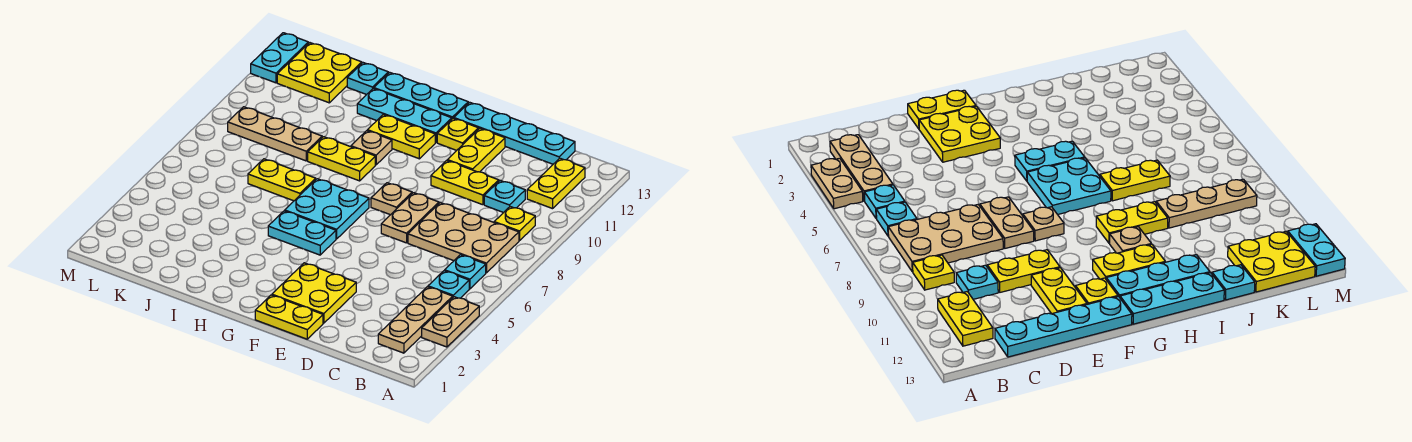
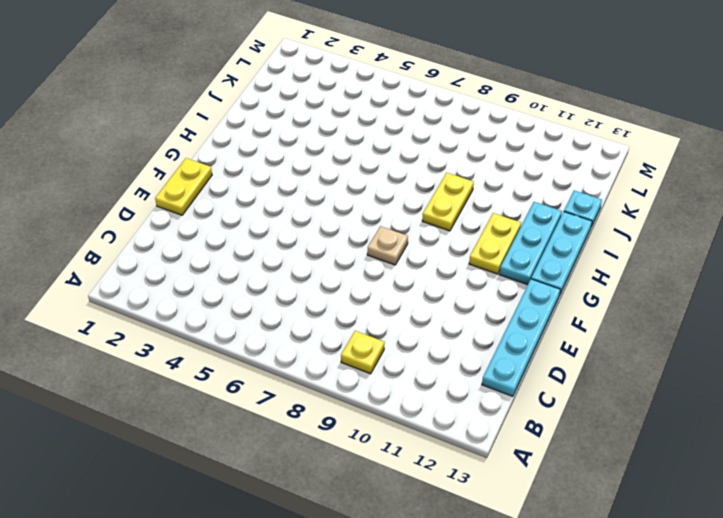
none -> tan 1x2 plate [422,297,479,347]
none -> tan 1x3 plate [378,287,453,353]
none -> cyan 1x1 plate [428,271,469,298]

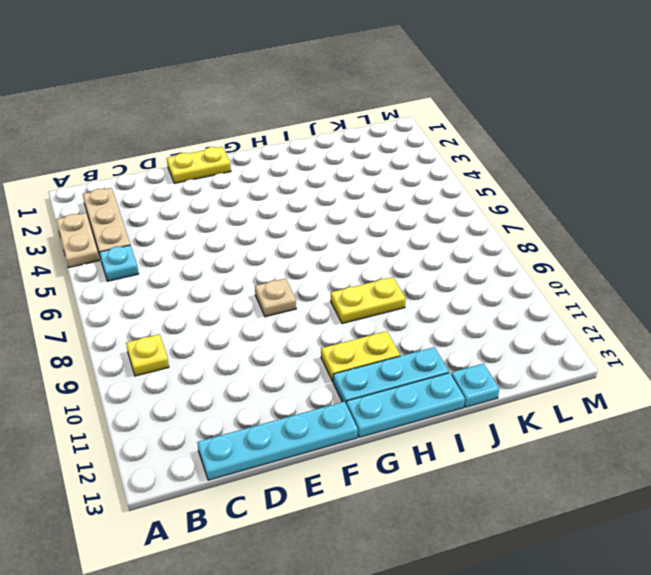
none -> cyan 1x1 plate [445,255,486,289]
none -> tan 2x3 plate [408,203,519,273]
none -> yellow 1x2 plate [527,158,585,209]

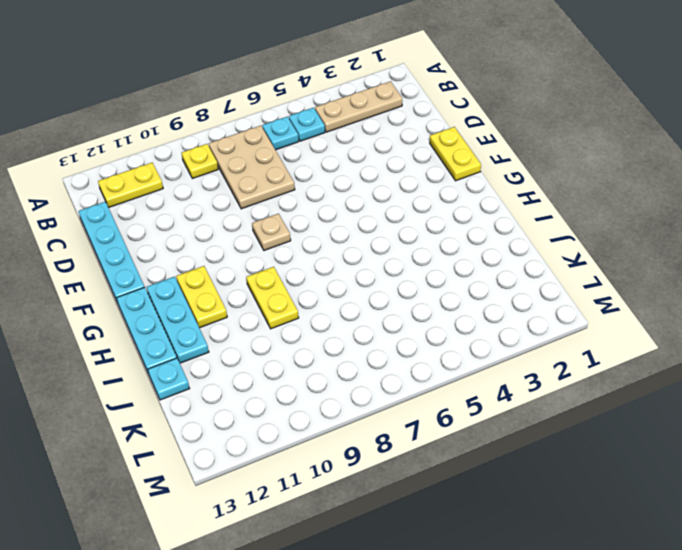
none -> tan 1x2 plate [422,297,479,347]
none -> cyan 1x1 plate [484,181,525,213]
none -> yellow 1x2 plate [431,160,499,205]

